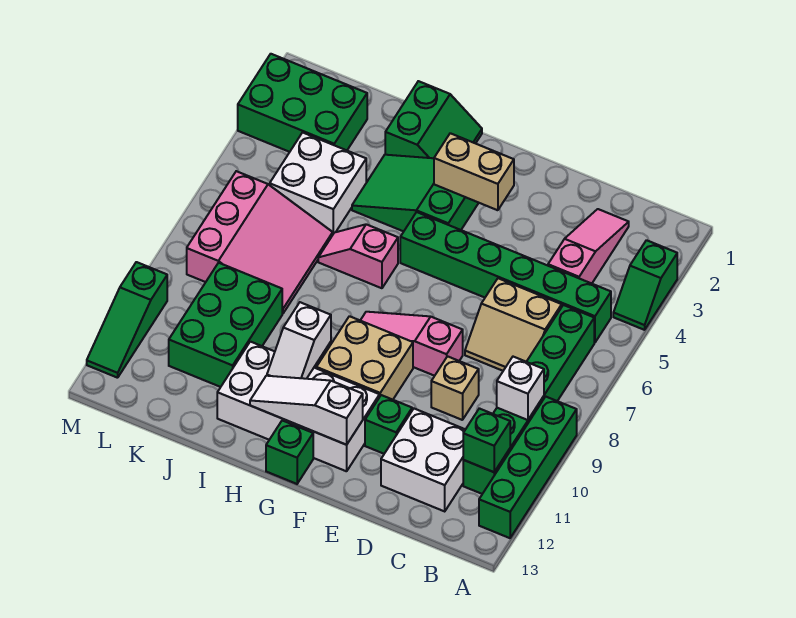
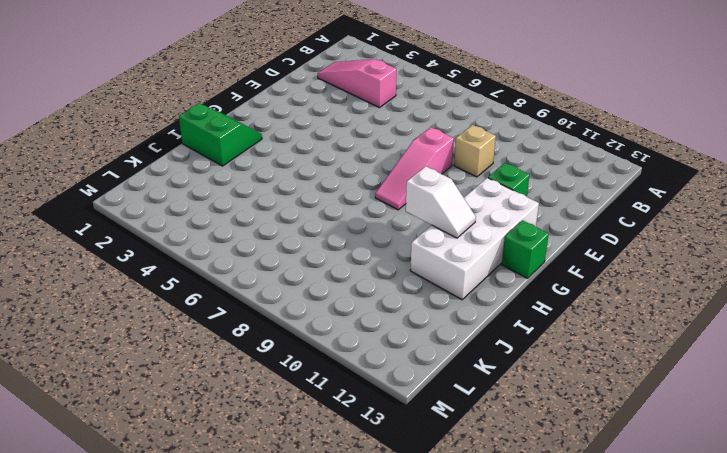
none -> green 1x2 slope [613,240,677,330]
none -> green 1x4 brick [479,397,577,538]
none -> green 1x6 brick [400,212,611,343]

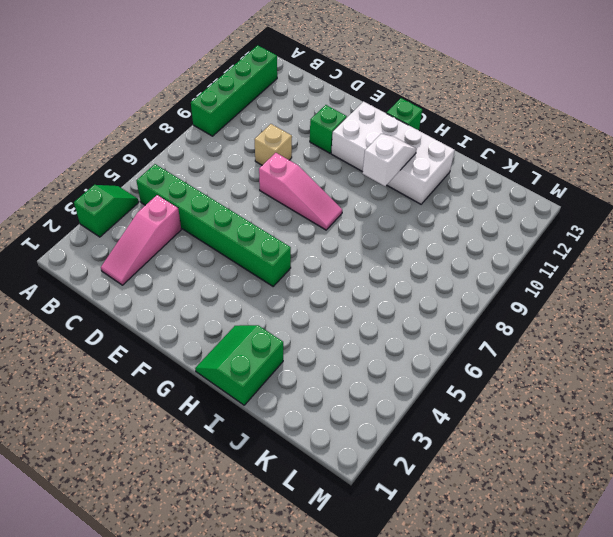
none -> green 1x6 brick [463,305,594,494]
none -> tan 2x2 slope [465,278,562,371]
none -> white 2x2 brick [381,409,465,511]

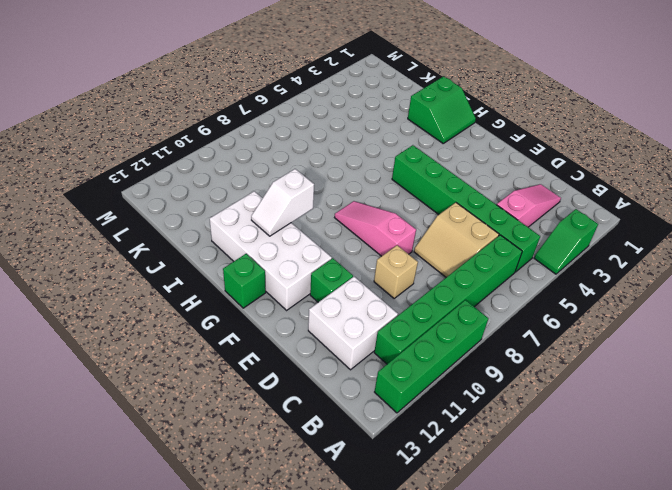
none -> tan 2x2 brick [316,316,413,400]
none -> green 2x3 slope [352,155,478,231]
none -> pink 1x2 slope [318,224,398,288]

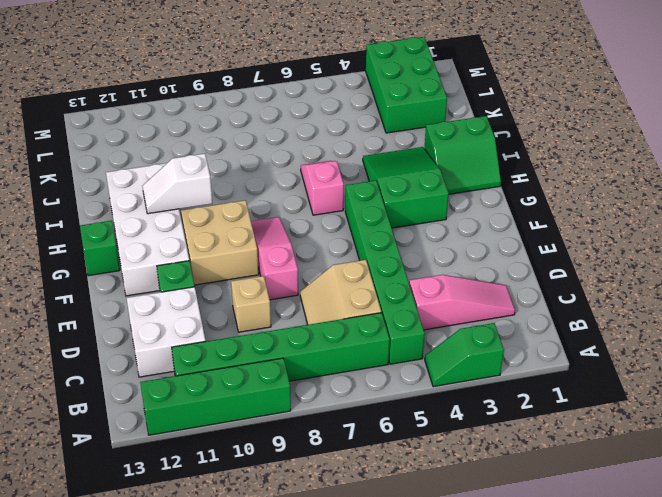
none -> white 2x2 brick [270,133,366,234]
none -> pink 3x3 slope [187,171,333,314]
none -> green 2x3 brick [169,263,282,387]

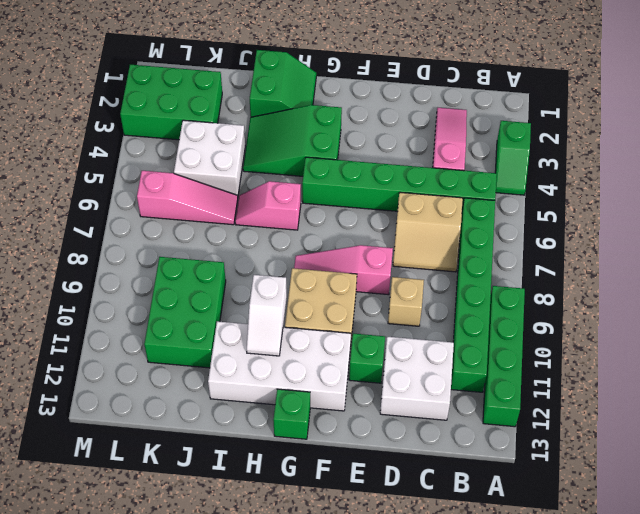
pink 1x3 slope [137,171,238,225] -> pink 3x3 slope [187,171,333,314]
none -> green 1x3 slope [87,262,167,378]
none -> white 1x1 brick [497,357,544,420]
none -> green 1x1 brick [463,408,510,472]

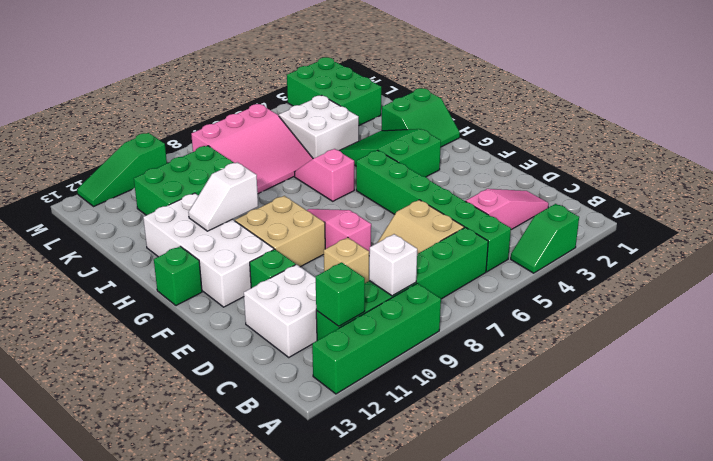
none -> tan 1x2 brick [434,133,514,210]
none -> white 1x3 slope [250,376,363,445]

